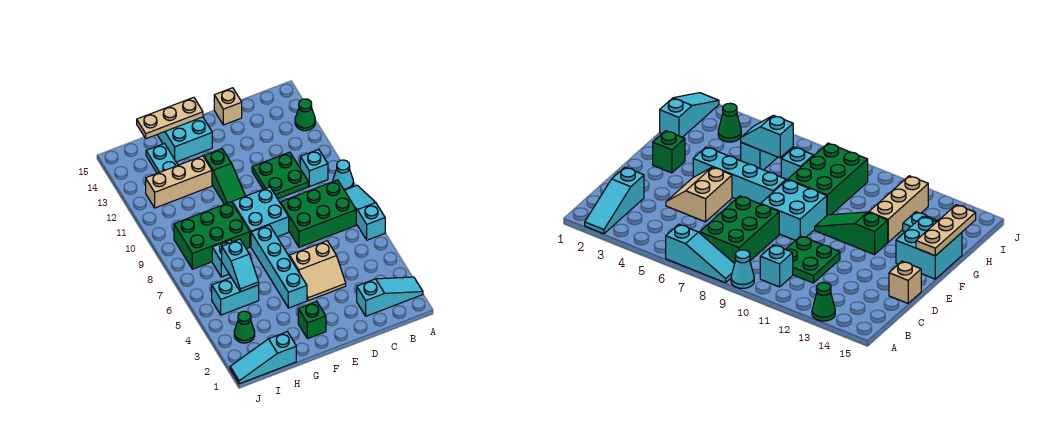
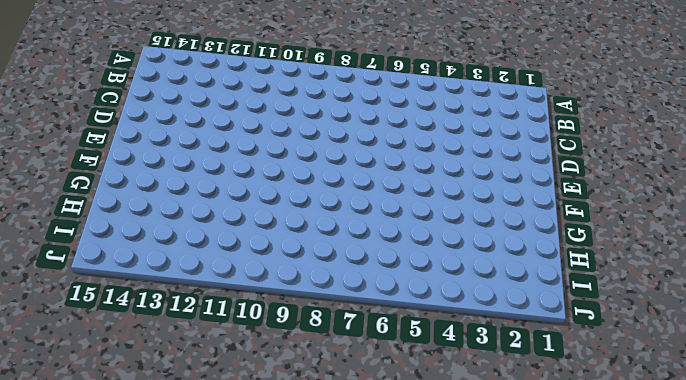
none -> cyan 1x3 slope [357,277,423,316]
none -> cyan 1x3 slope [344,185,385,240]
none -> cyan 1x1 cone [333,160,353,190]

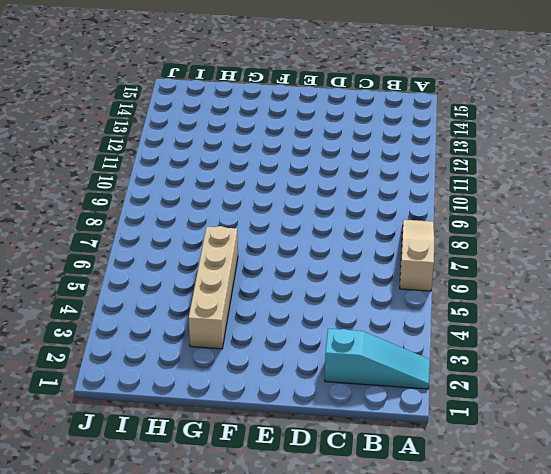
tan 1x3 slope [400,220,434,291] -> cyan 1x3 slope [344,185,385,240]
tan 1x4 brick [189,226,238,349] -> none
none -> cyan 1x1 cone [333,160,353,190]
none -> green 1x1 cone [295,99,315,131]
none -> green 2x3 brick [281,180,356,247]

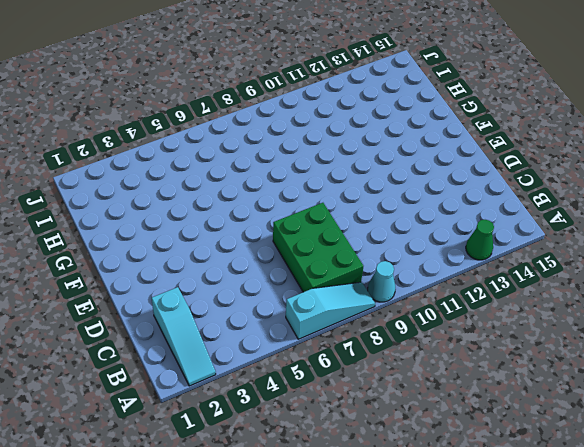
none -> cyan 1x1 brick [300,149,328,187]
none -> green 2x2 plate [252,152,309,199]
none -> tan 2x2 slope [289,241,346,301]

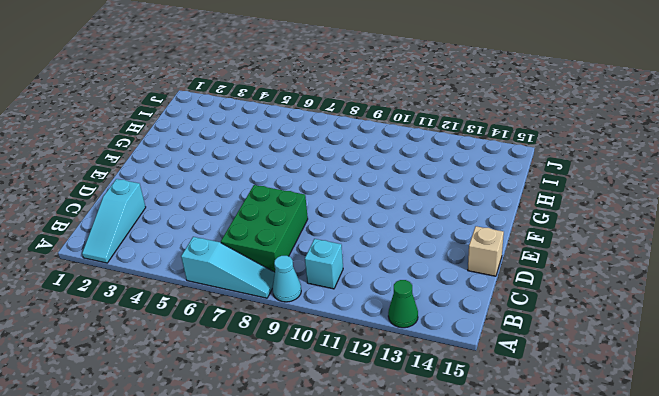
none -> green 2x2 plate [252,152,309,199]
none -> tan 2x2 slope [289,241,346,301]
none -> cyan 2x2 brick [232,187,289,247]

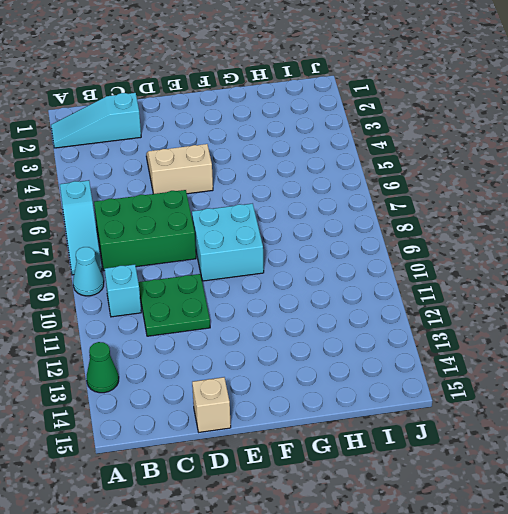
none -> green 1x1 brick [298,302,326,339]
none -> cyan 1x4 brick [251,225,307,308]
none -> green 1x3 slope [204,149,246,204]

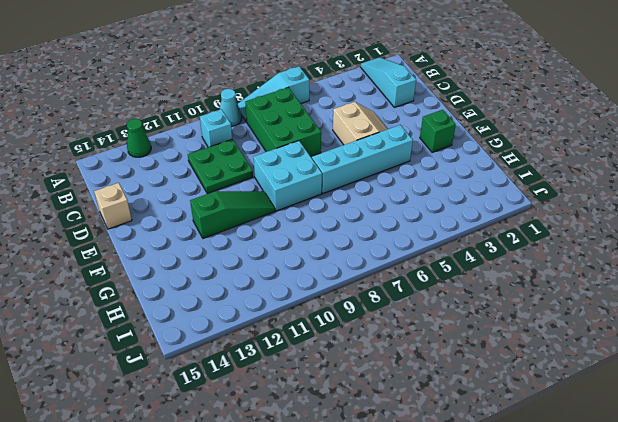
none -> cyan 2x2 brick [157,117,212,162]
none -> green 2x3 brick [174,202,250,269]
none -> tan 1x3 brick [146,156,212,208]

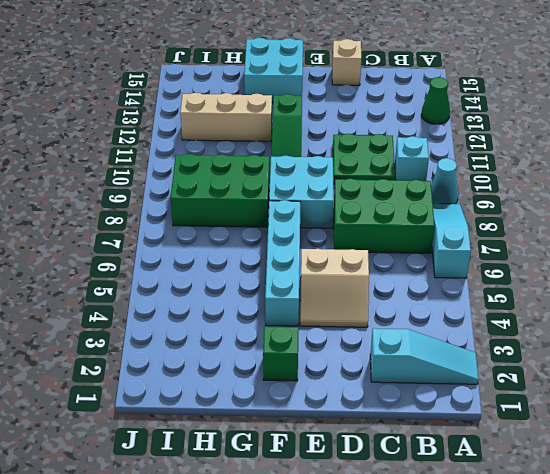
none -> cyan 1x3 slope [230,332,296,384]
none -> cyan 1x2 brick [212,278,259,315]
none -> cyan 1x1 brick [212,240,232,277]

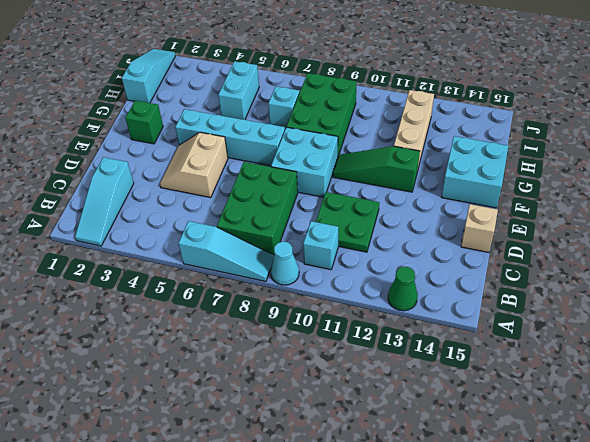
none -> cyan 1x2 plate [146,144,178,173]
none -> green 1x1 cone [234,311,255,343]
none -> tan 1x3 plate [137,97,203,139]

